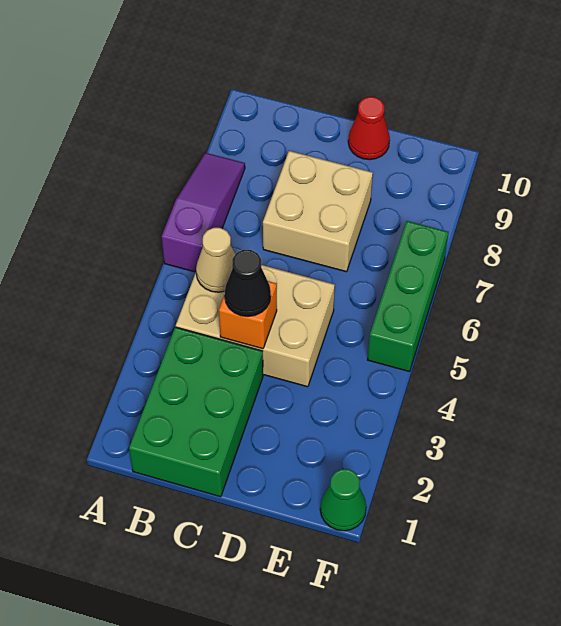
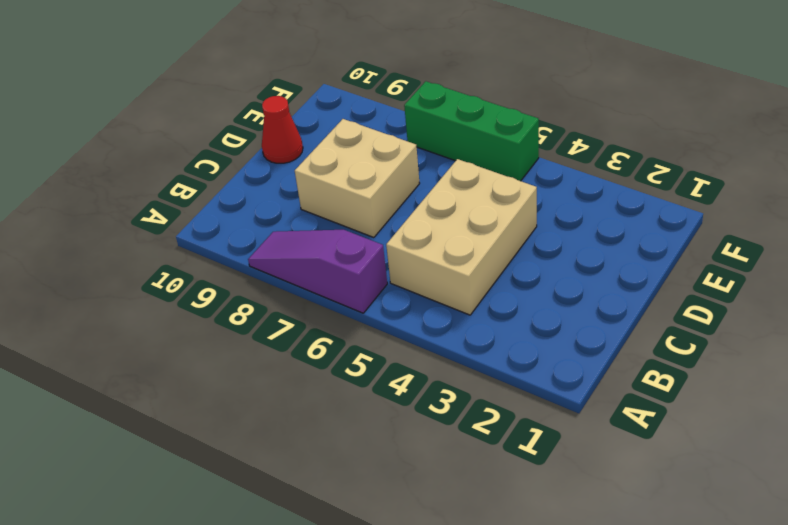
none -> green 2x3 brick [129,327,263,497]
none -> green 1x1 cone [320,469,366,531]

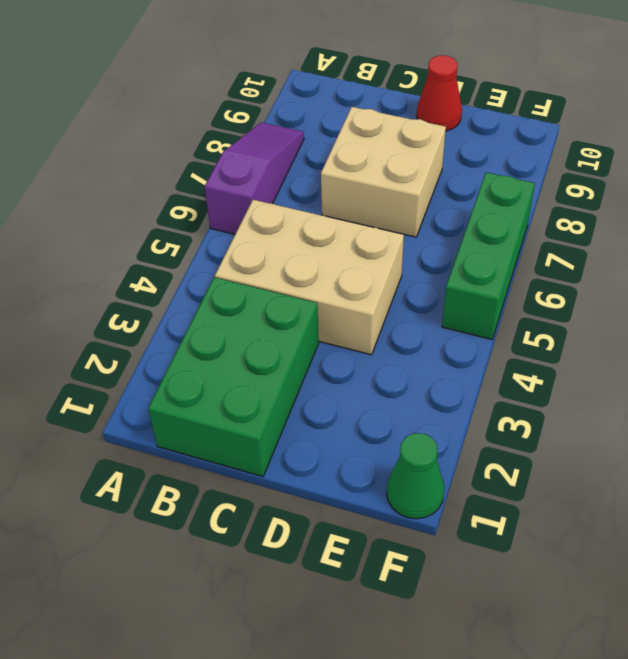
none -> tan 1x1 cone [196,228,235,292]
none -> orange 1x1 brick [219,281,277,349]

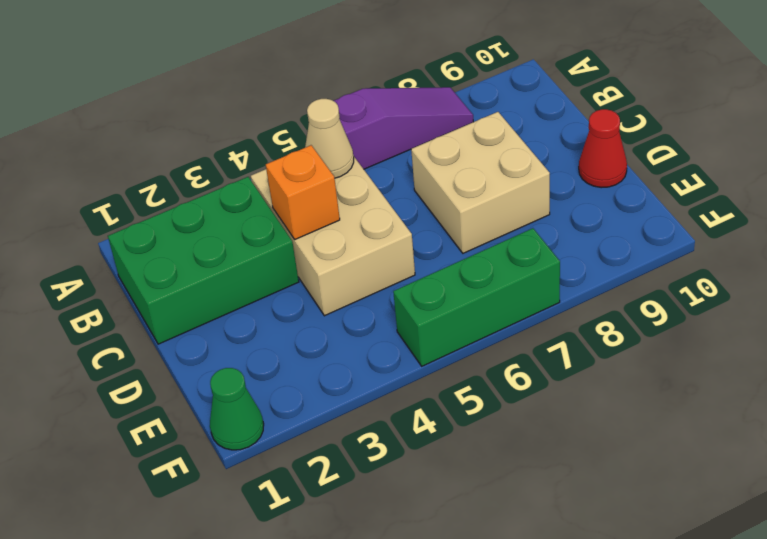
none -> black 1x1 cone [225,250,271,316]

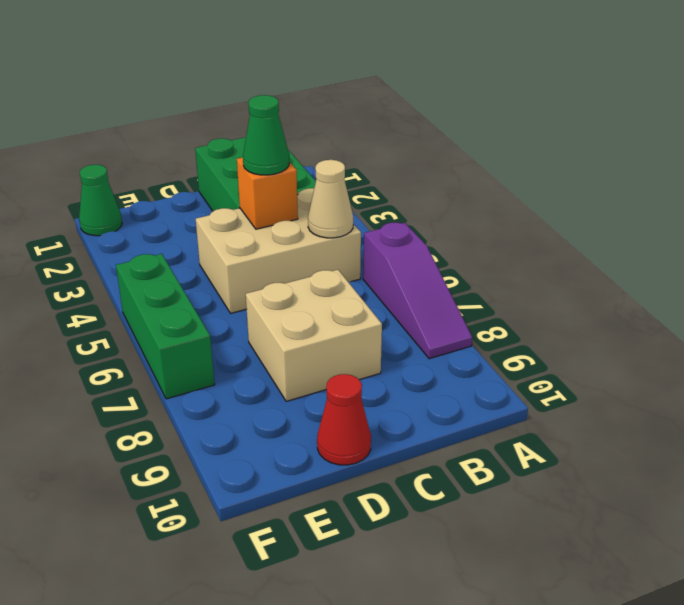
green 1x1 cone [243,95,289,175] -> black 1x1 cone [225,250,271,316]

